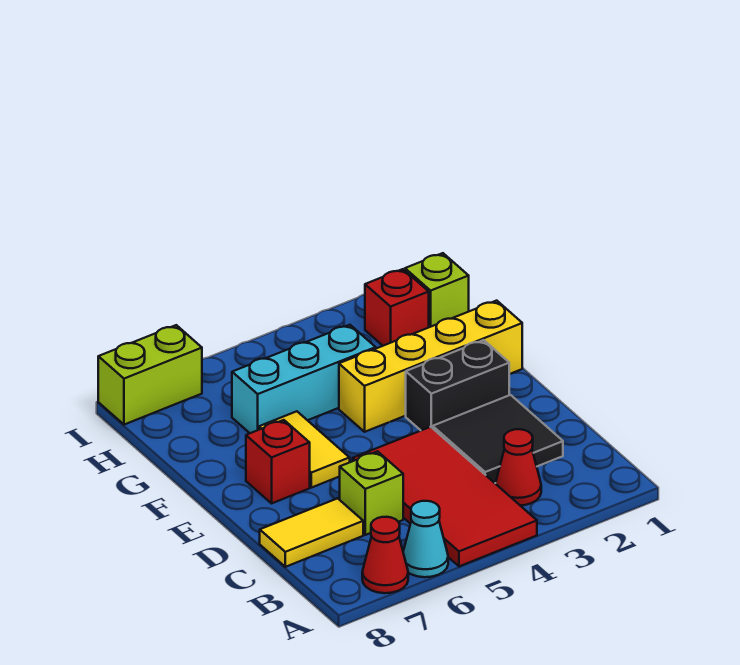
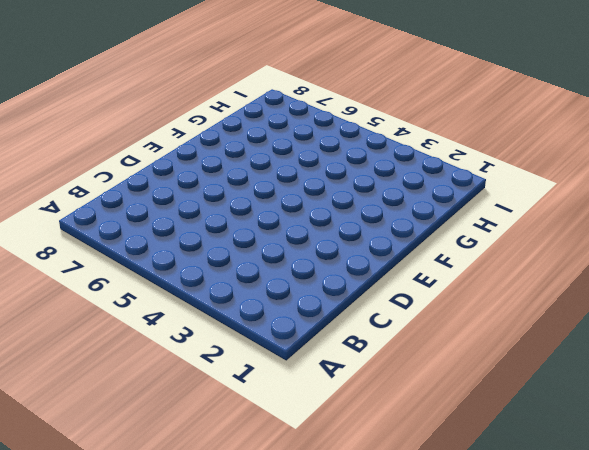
none -> red 2x4 tile [353,427,537,566]
none -> cyan 1x1 cone [403,501,448,577]
none -> red 1x1 cone [362,517,408,593]

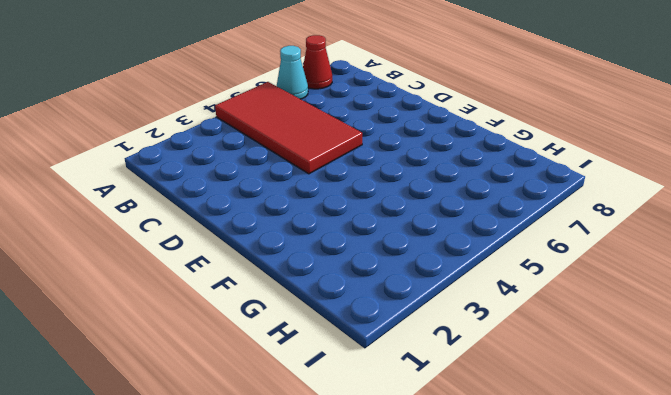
none -> red 1x1 cone [495,429,541,505]
none -> black 2x2 tile [433,395,563,483]
none -> lime 1x1 brick [340,451,403,535]

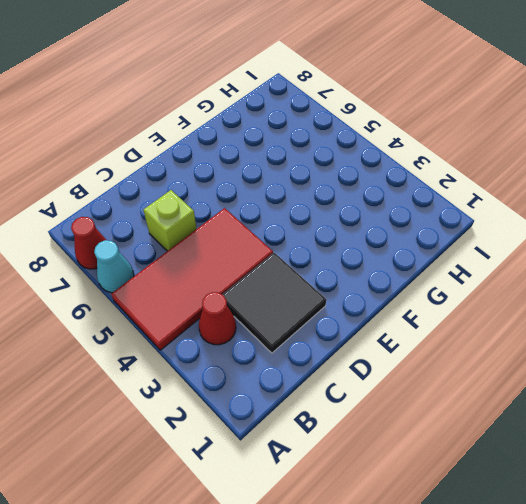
none -> yellow 1x2 tile [260,498,363,567]
none -> black 1x2 brick [406,340,509,430]
none -> yellow 1x2 tile [259,411,350,488]

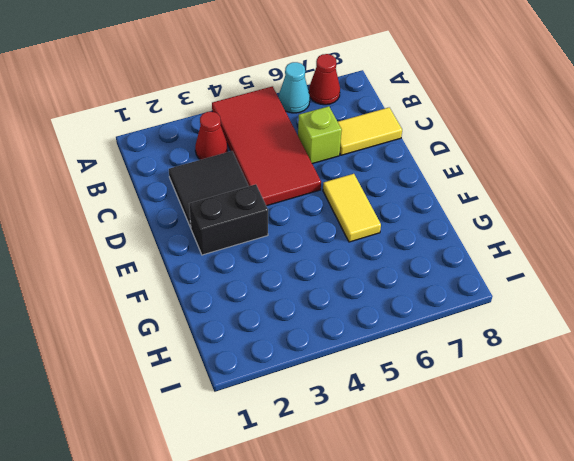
none -> red 1x1 brick [246,420,310,503]
none -> yellow 1x4 brick [339,301,522,432]
none -> cyan 1x3 brick [232,325,376,433]

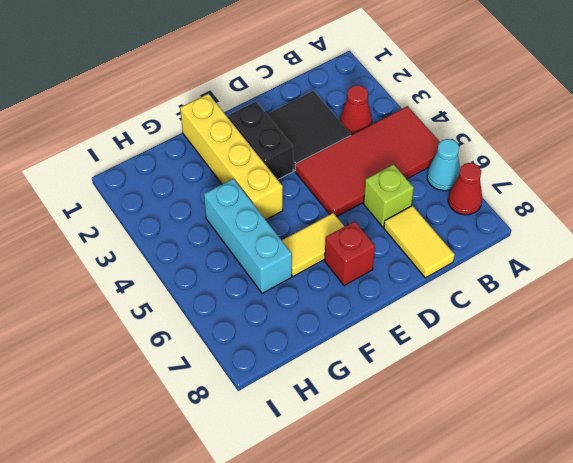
none -> lime 1x1 brick [405,253,469,327]
none -> red 1x1 brick [365,269,429,346]
none -> lime 1x2 brick [98,325,202,425]

